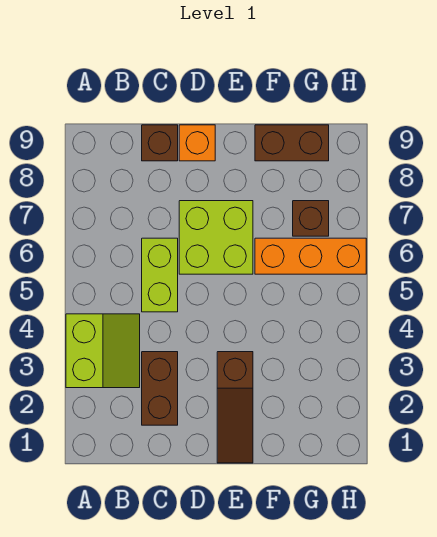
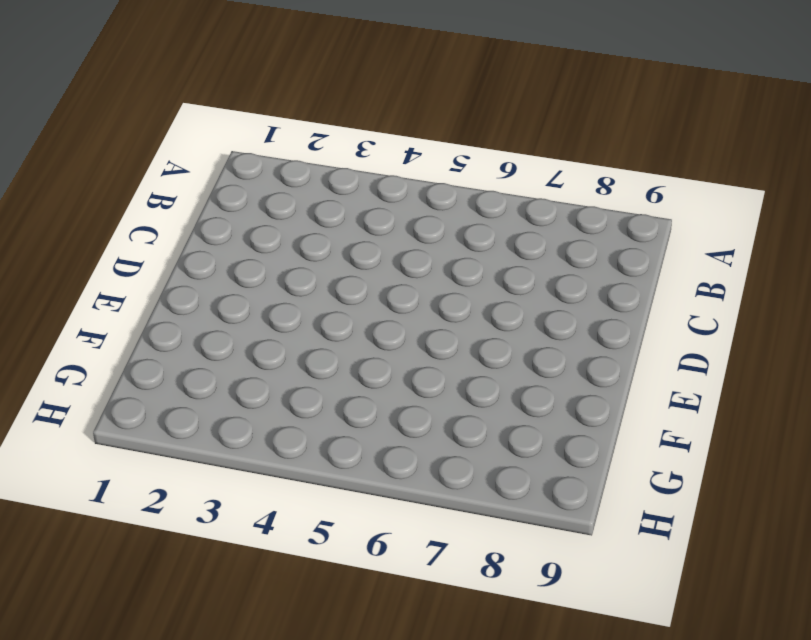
none -> lime 2x2 slope [66,314,140,388]
none -> brown 1x2 brick [142,352,178,425]

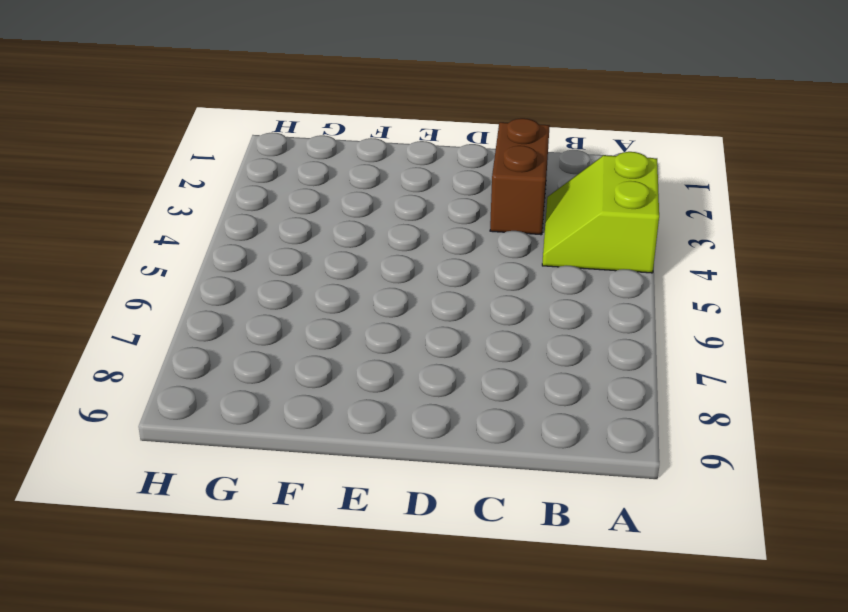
none -> lime 1x2 brick [142,238,178,312]
none -> brown 1x1 brick [142,125,178,161]

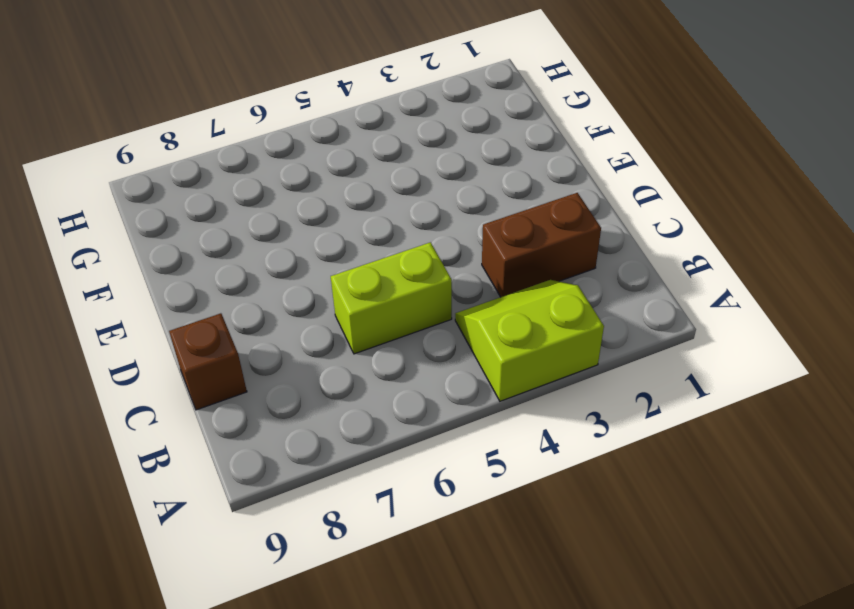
none -> lime 2x2 brick [179,201,253,274]
none -> orange 1x1 brick [179,125,215,161]

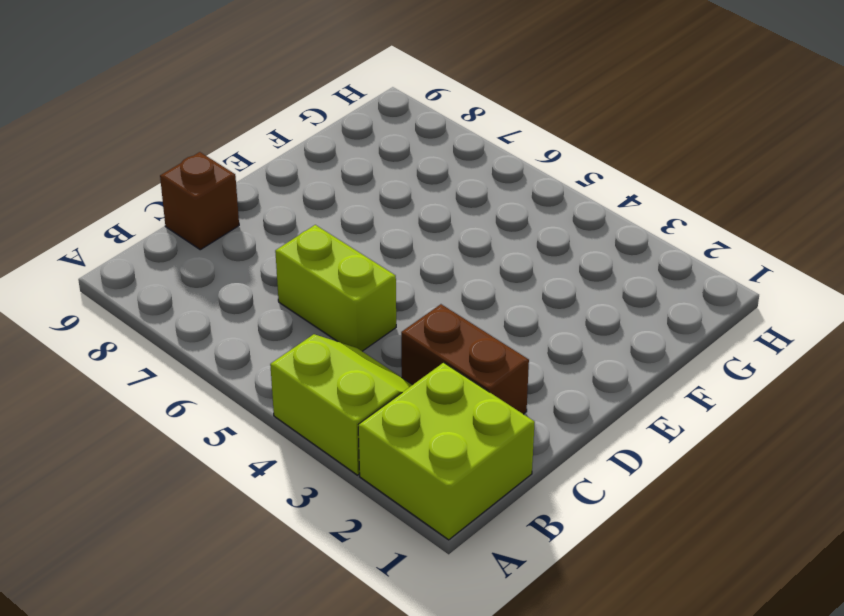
lime 2x2 brick [358,363,535,540] -> lime 2x2 brick moved to [179,201,253,274]
none -> orange 1x1 brick [179,125,215,161]
none -> brown 1x3 slope [217,352,253,463]

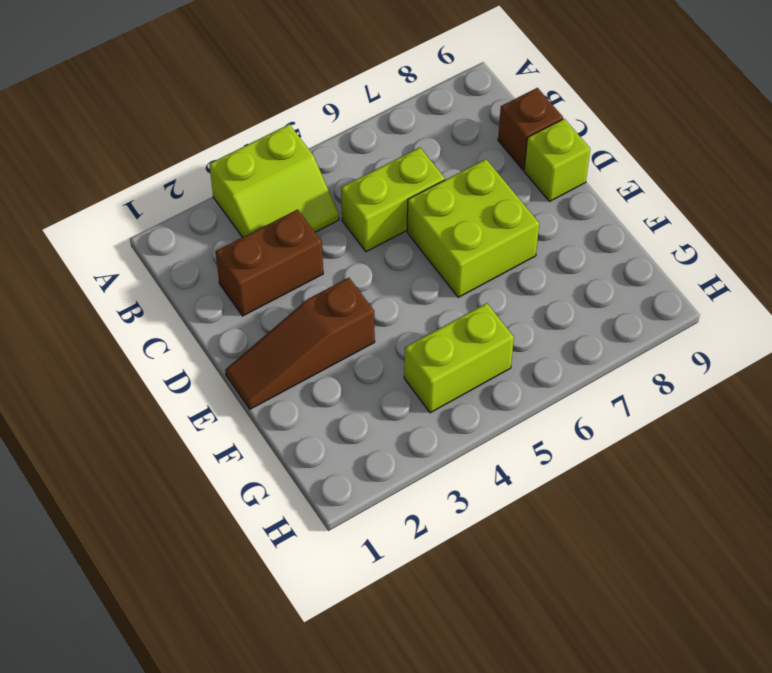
lime 1x1 brick [524,119,590,202] -> orange 1x1 brick [179,125,215,161]
lime 1x2 brick [404,303,514,413] -> none
none -> orange 1x3 brick [255,238,366,274]
none -> brown 1x2 brick [255,125,329,161]

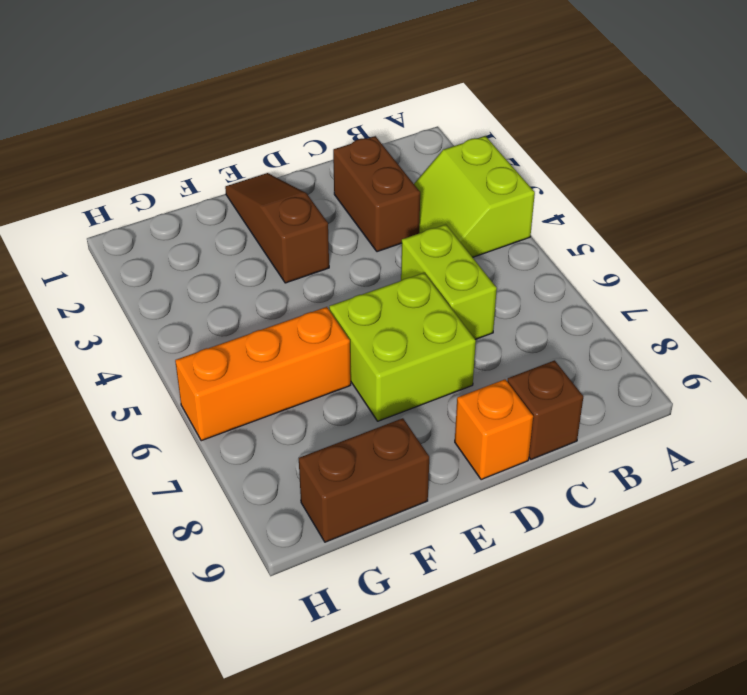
none -> brown 1x1 brick [293,201,329,236]

